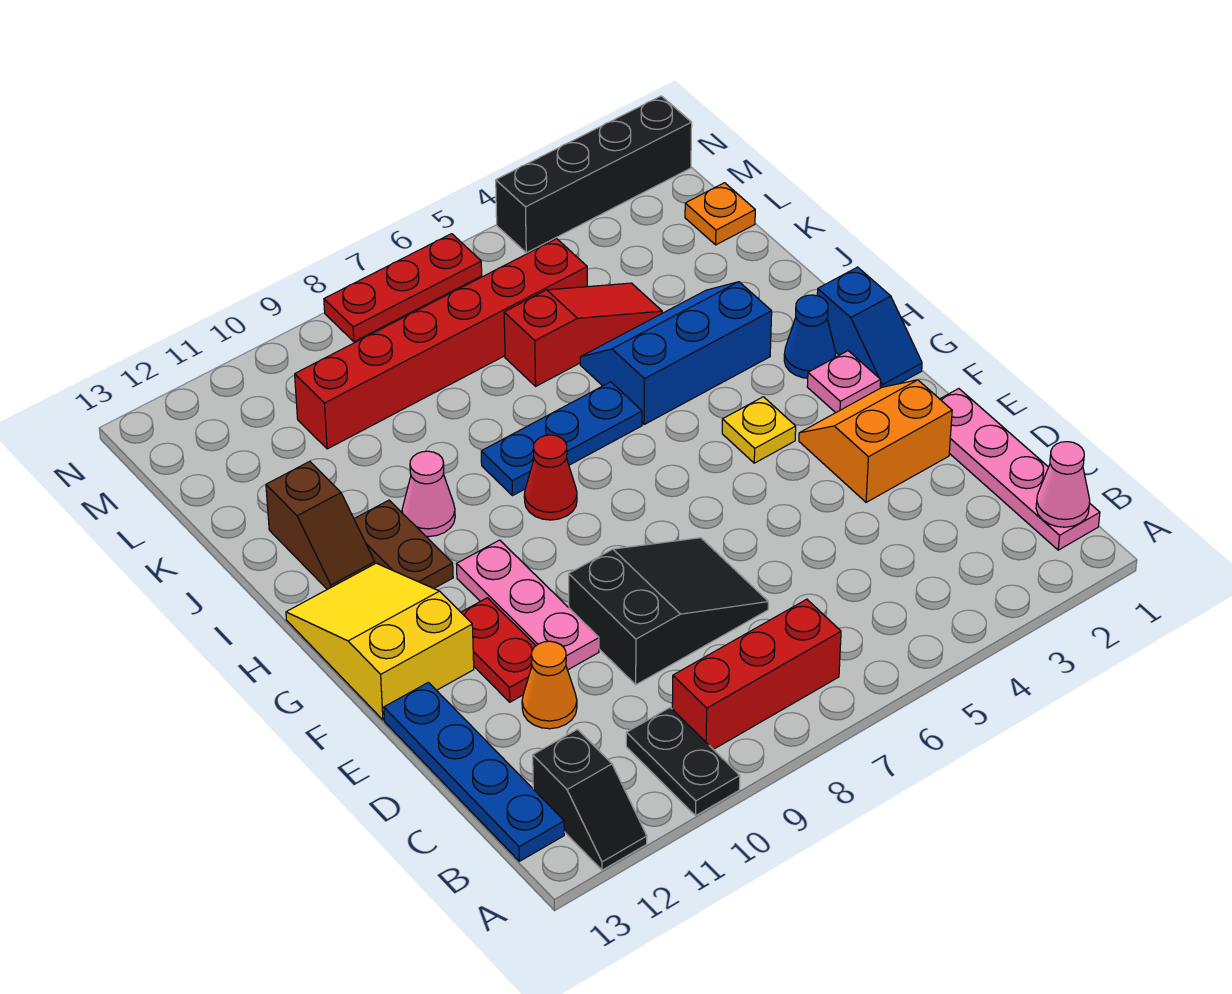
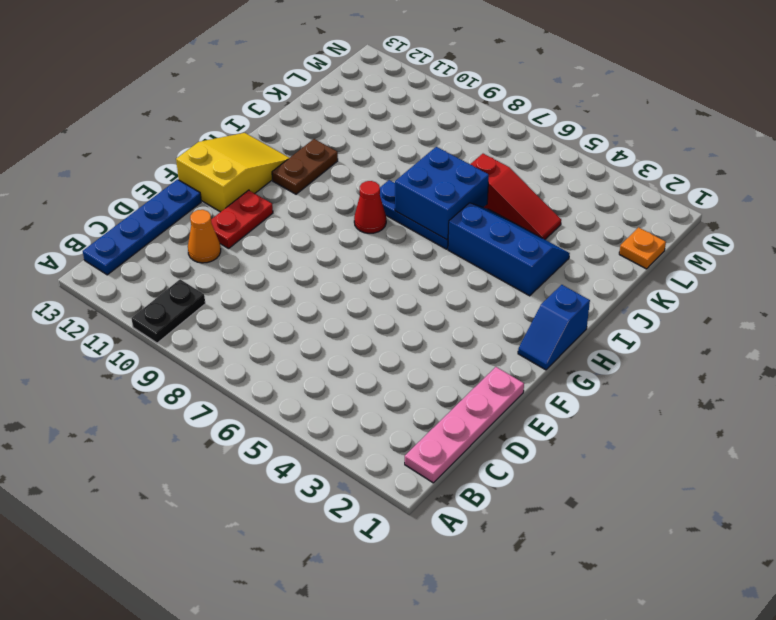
blue 2x2 brick [395,147,489,240] -> none
none -> black 1x2 slope [533,729,647,870]
none -> red 1x3 brick [672,599,841,749]
none -> black 2x3 slope [569,538,768,685]

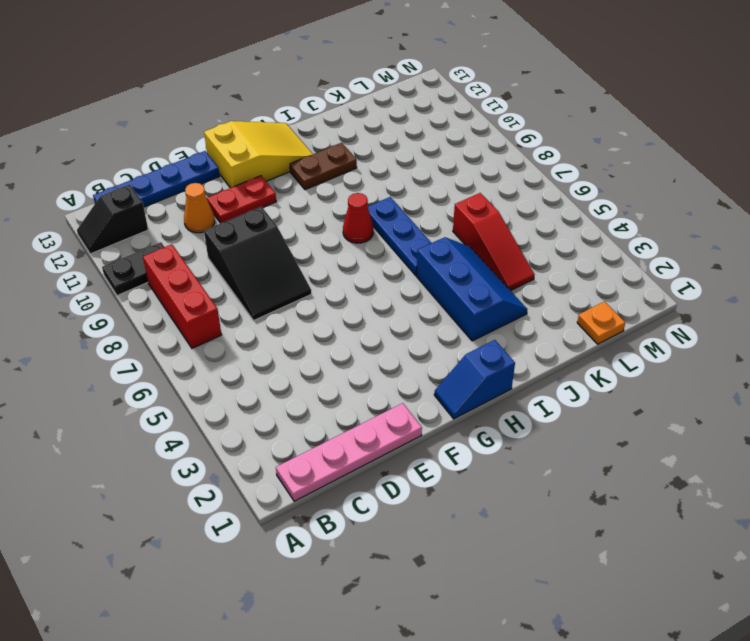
none -> orange 2x2 slope [799,380,952,502]
none -> pink 1x3 plate [457,540,599,670]
none -> pink 1x1 plate [807,351,881,413]

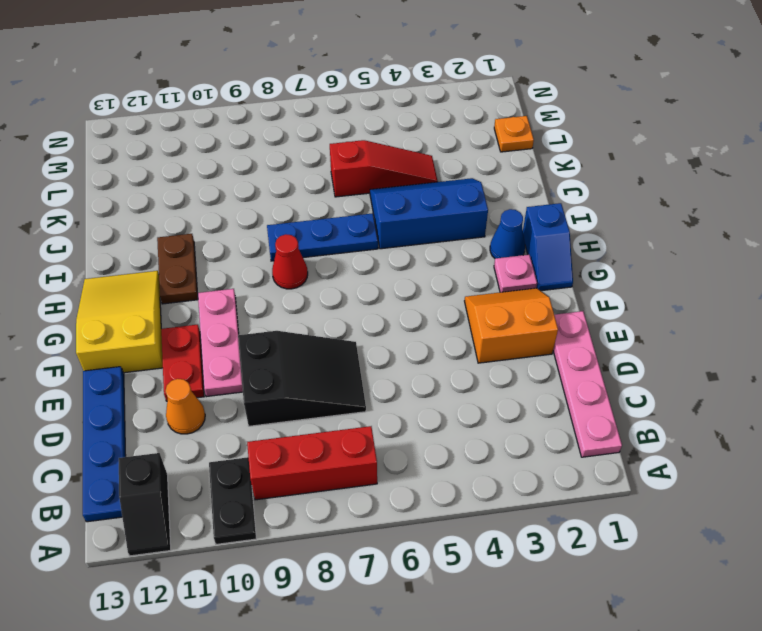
none -> yellow 1x1 plate [722,397,796,463]
none -> pink 1x1 cone [402,451,455,537]
none -> brown 1x2 slope [266,461,375,589]

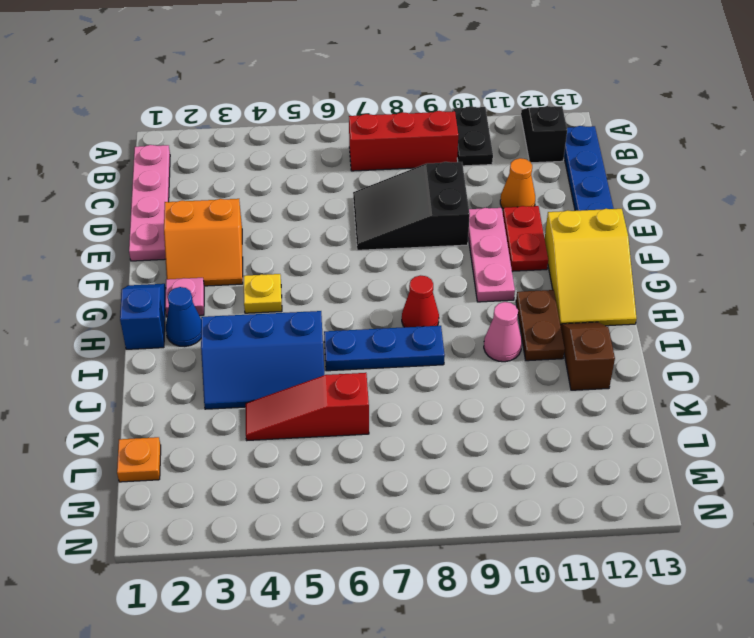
none -> red 1x6 brick [295,239,587,449]
none -> black 1x4 brick [496,96,692,253]
none -> red 1x3 plate [324,234,482,342]

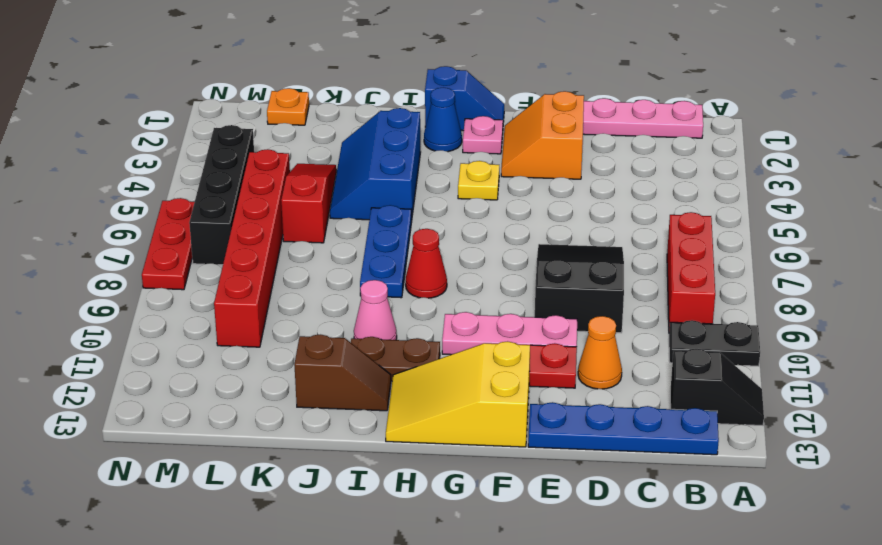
black 1x4 brick [189,125,254,265] -> black 1x4 brick moved to [496,96,692,253]
none -> pink 1x1 cone [1036,442,1090,527]

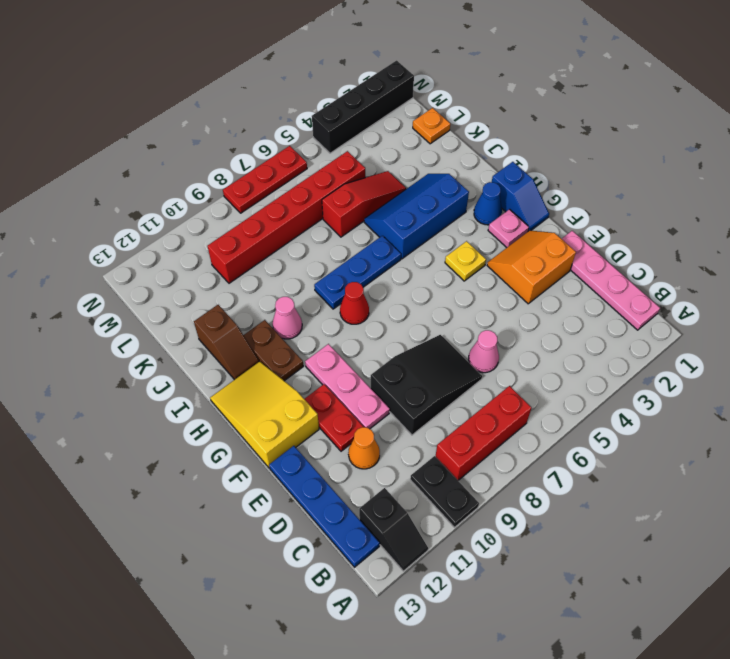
pink 1x1 cone [469,330,499,373] -> pink 1x1 cone moved to [1036,442,1090,527]

